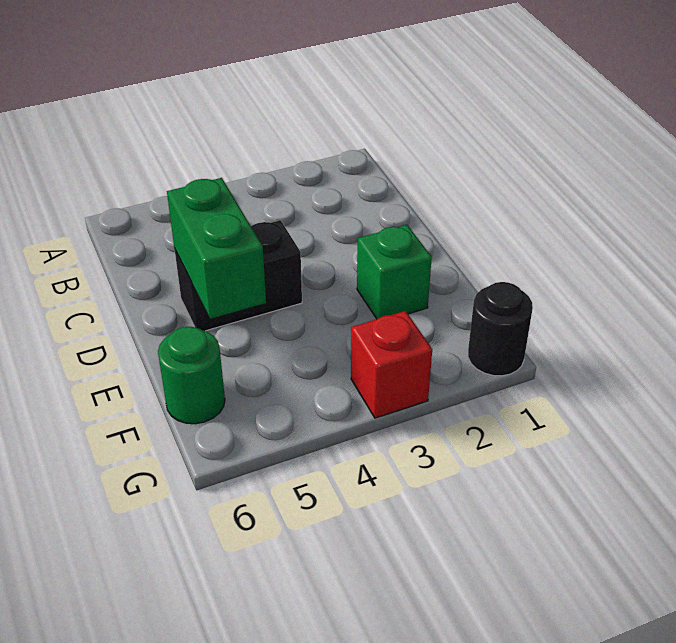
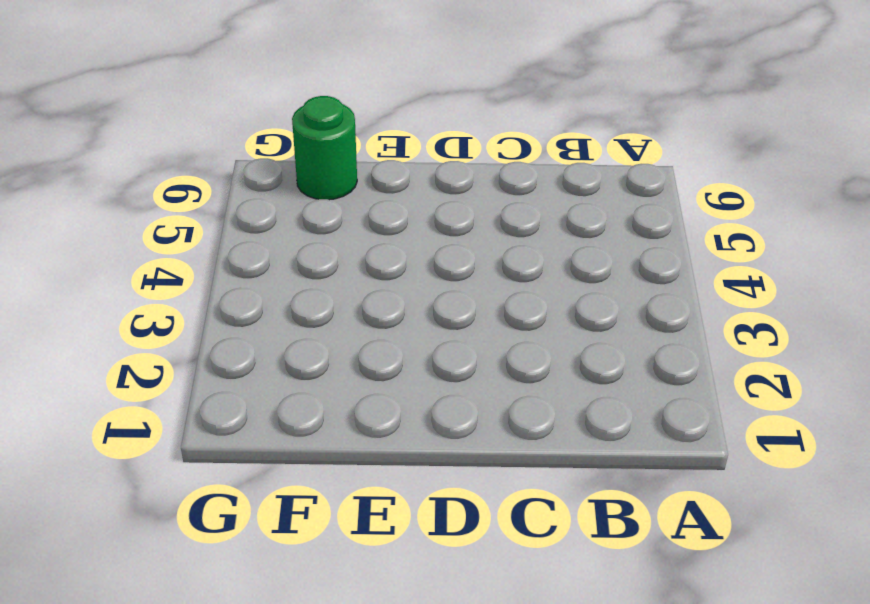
none -> black 1x2 brick [174,220,302,331]
none -> green 1x1 brick [357,225,432,319]

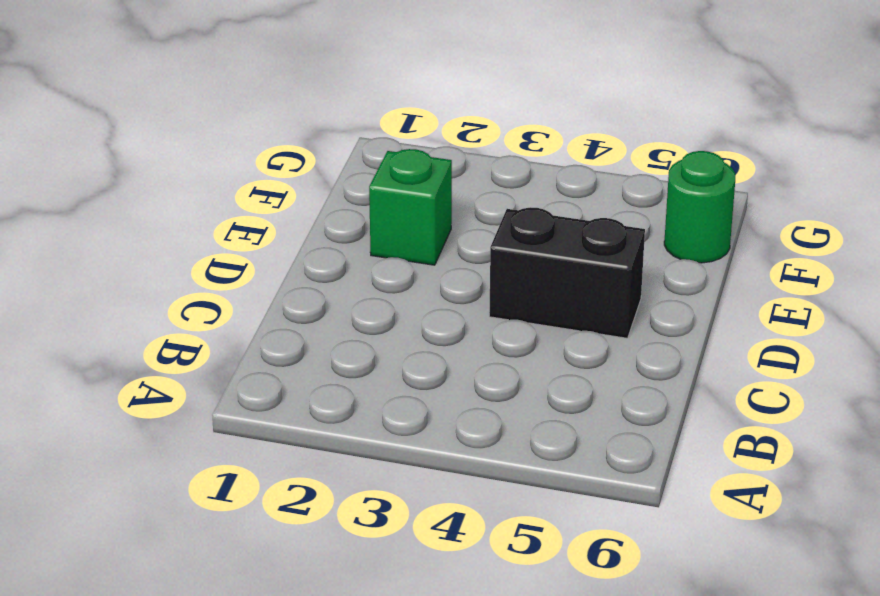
none -> black 1x1 round brick [468,282,533,376]
none -> red 1x1 brick [351,311,432,418]

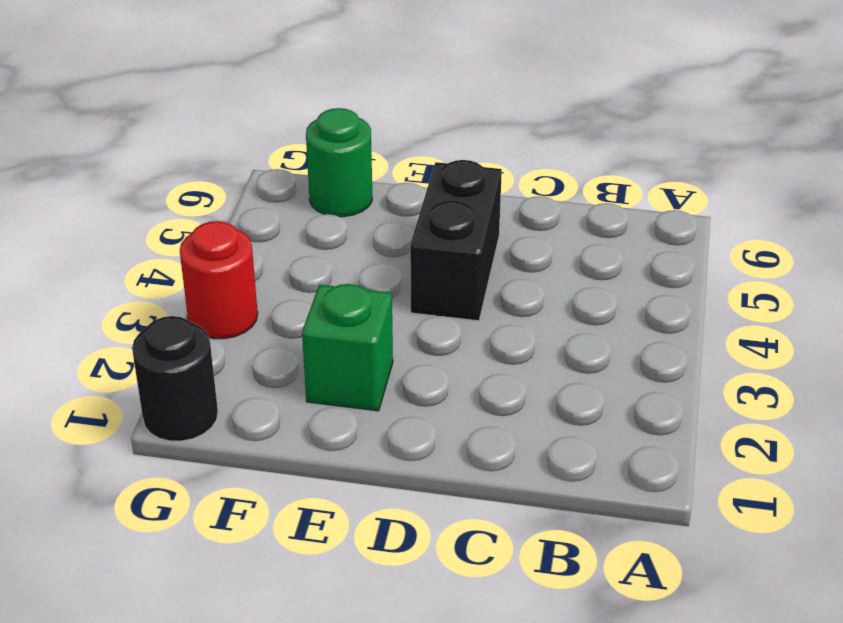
red 1x1 round brick [180,221,258,339] -> red 1x1 brick [351,311,432,418]
none -> green 1x2 brick [167,178,266,319]

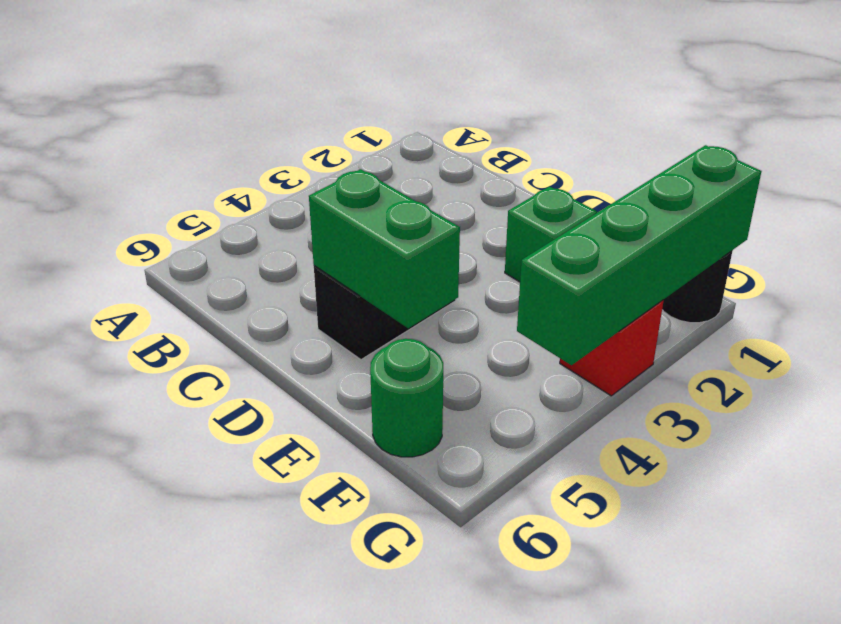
green 1x4 brick [517,145,762,365] -> none

